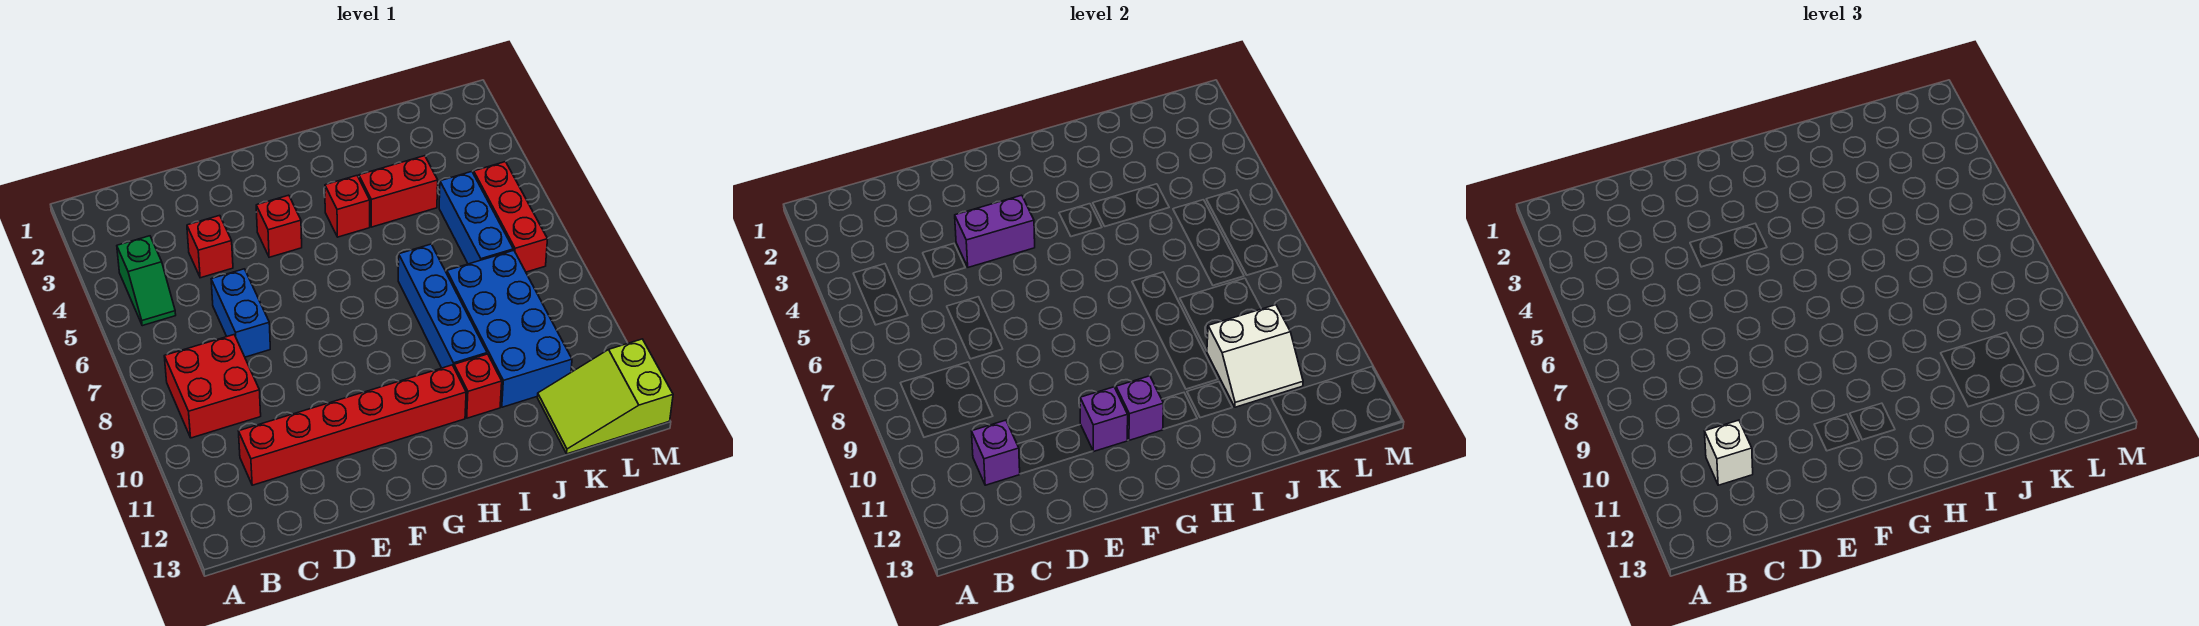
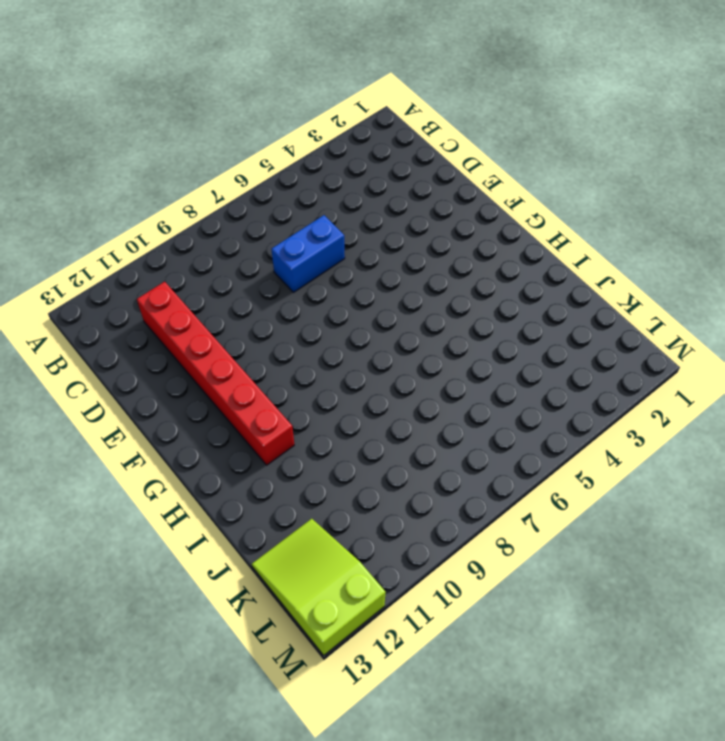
none -> green 1x2 slope [117,236,176,326]
none -> red 2x2 brick [164,335,261,438]
none -> red 1x1 brick [187,215,233,278]

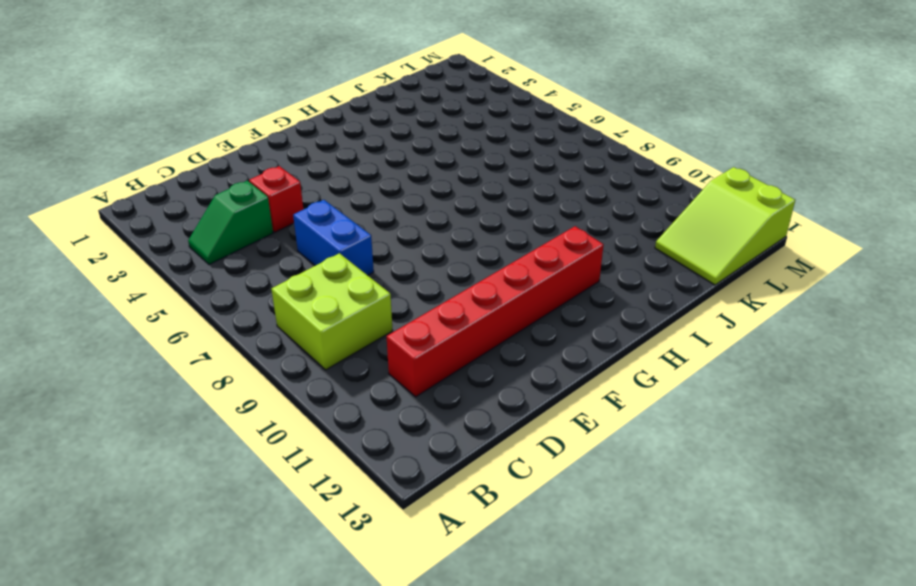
green 1x2 slope [188,181,273,265] -> green 1x2 slope turned to [117,236,176,326]
lime 2x2 brick [271,253,393,370] -> red 2x2 brick [164,335,261,438]
none -> red 1x1 brick [256,195,302,257]
none -> red 1x1 brick [325,176,370,237]
none -> red 1x2 brick [359,156,438,227]

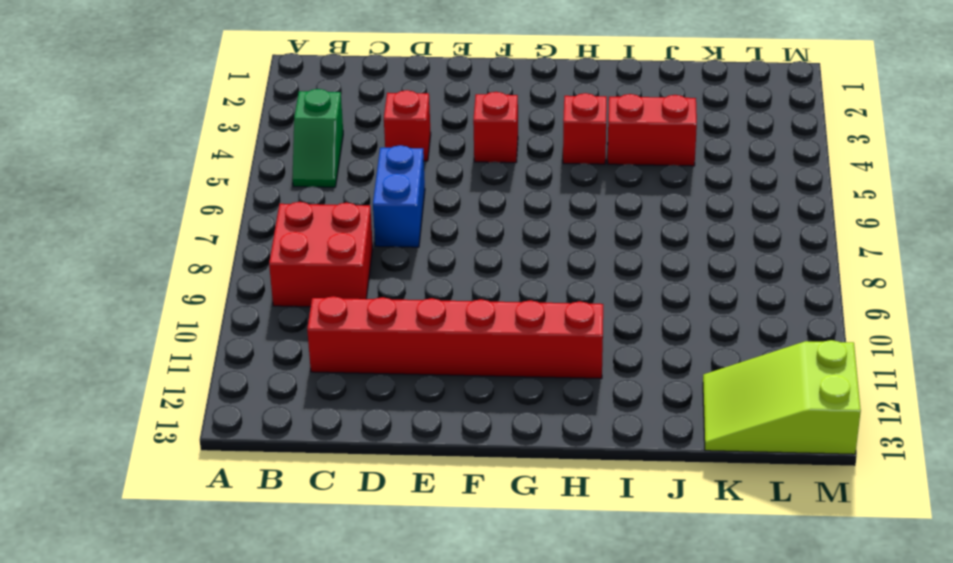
none -> blue 1x4 brick [398,244,487,368]
none -> red 1x1 brick [454,354,502,418]
none -> blue 2x4 brick [447,250,572,407]

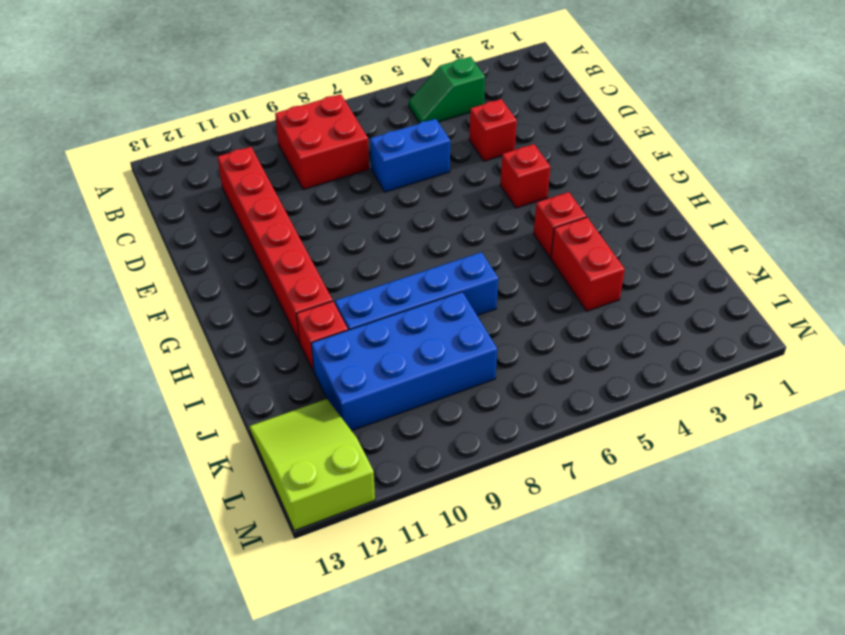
none -> blue 1x3 brick [439,172,513,264]
none -> red 1x3 brick [474,162,547,272]
none -> purple 1x1 brick [972,420,1020,485]

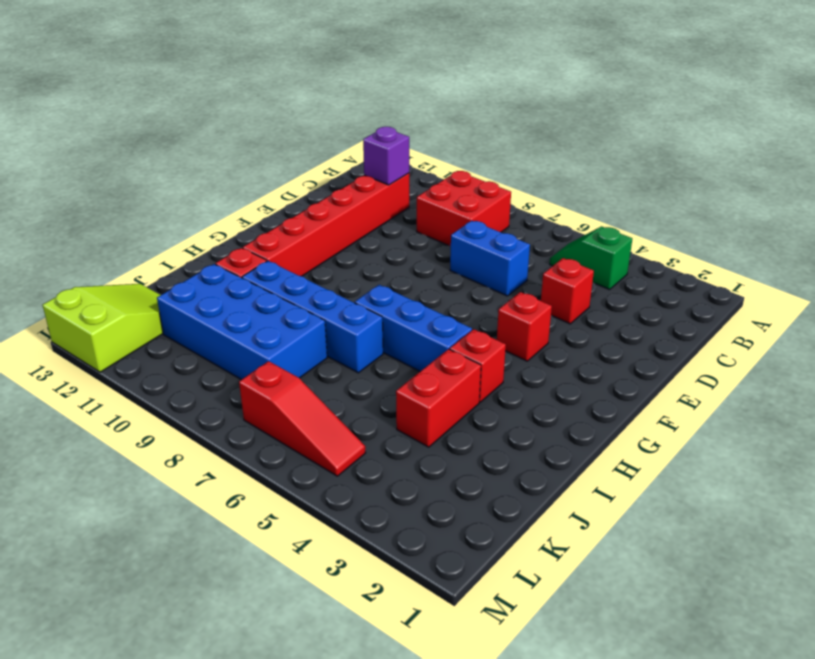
blue 1x3 brick [355,285,472,371] -> blue 1x3 brick moved to [439,172,513,264]
red 1x3 slope [239,361,366,476] -> red 1x3 brick [474,162,547,272]
none -> purple 1x2 brick [955,195,1035,267]
none -> purple 1x1 brick [1080,387,1128,452]
none -> purple 1x1 brick [1116,376,1164,440]

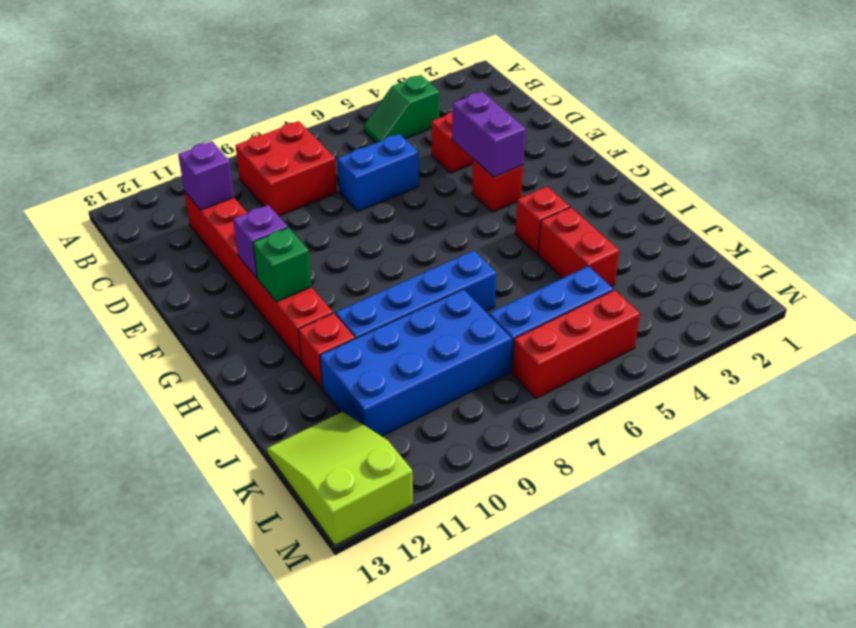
green 1x1 brick [253,228,312,302] -> purple 1x1 brick [1116,376,1164,440]
none -> white 2x2 slope [1207,305,1303,407]
none -> white 1x1 brick [1705,420,1753,485]

